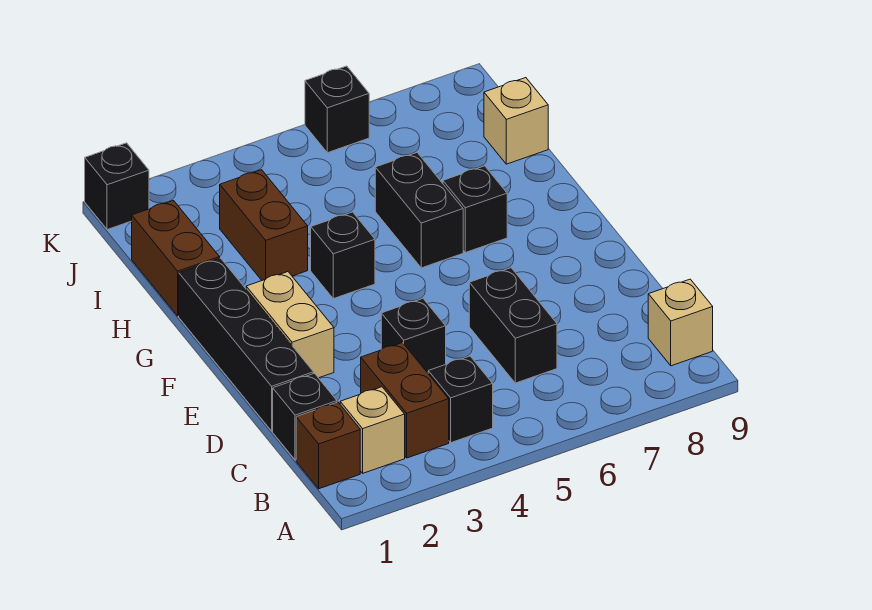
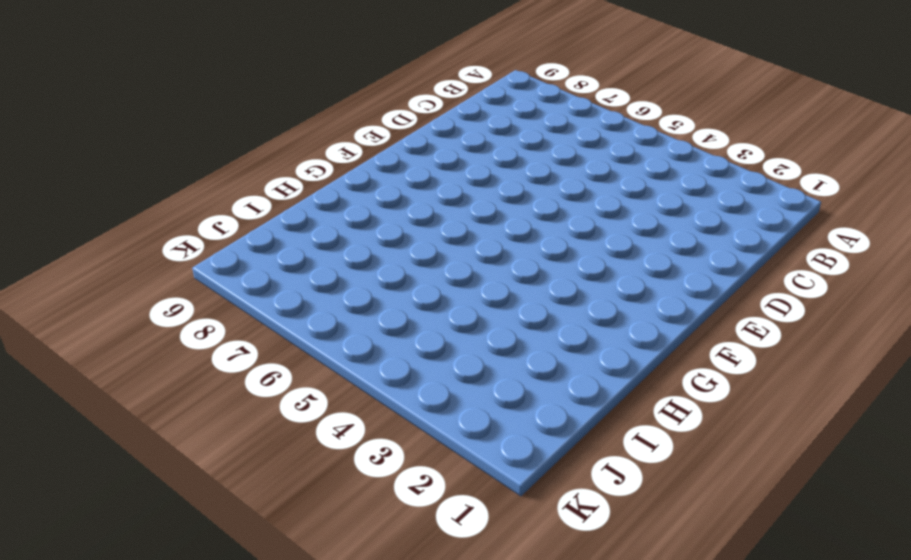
none -> brown 1x1 brick [296,402,360,489]
none -> tan 1x1 brick [340,387,405,473]
none -> brown 1x2 brick [361,343,449,458]

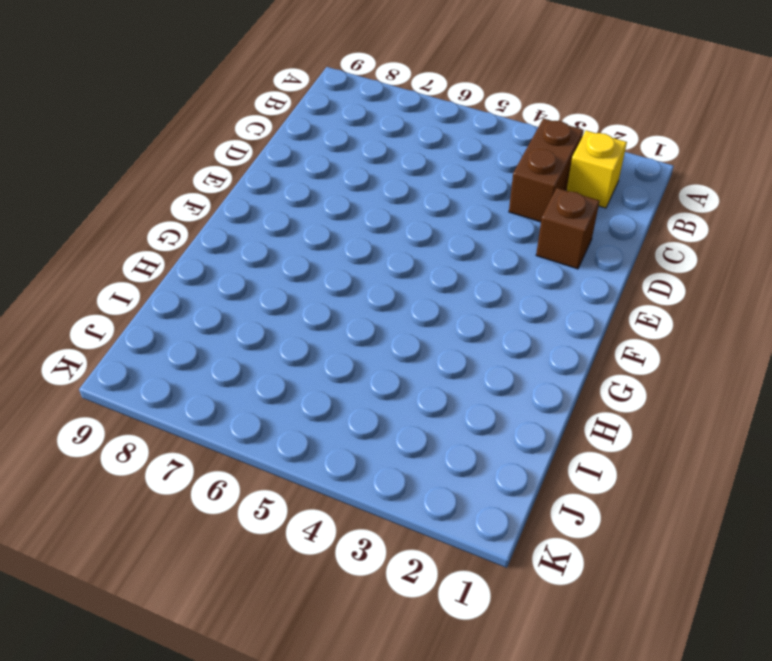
yellow 1x1 brick [567,131,627,208] -> tan 1x1 brick [340,387,405,473]
brown 1x1 brick [536,188,599,269] -> brown 1x1 brick moved to [296,402,360,489]
none -> black 1x1 brick [428,356,493,443]
none -> tan 1x1 brick [648,279,713,366]
none -> black 1x1 brick [273,373,337,460]

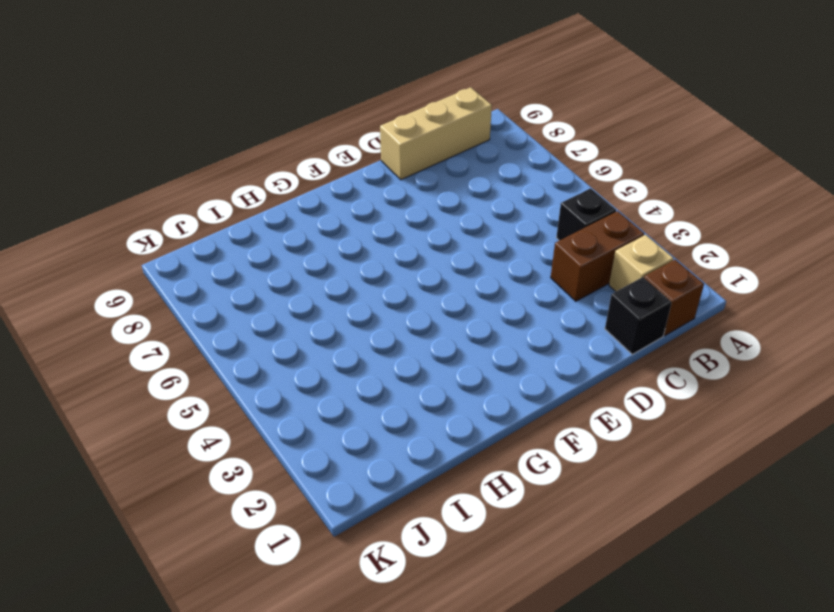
tan 1x3 brick [380,87,492,180] -> tan 1x1 brick [648,279,713,366]
none -> black 1x2 brick [469,268,557,383]
none -> black 1x4 brick [179,258,313,431]
none -> black 1x1 brick [381,299,446,373]

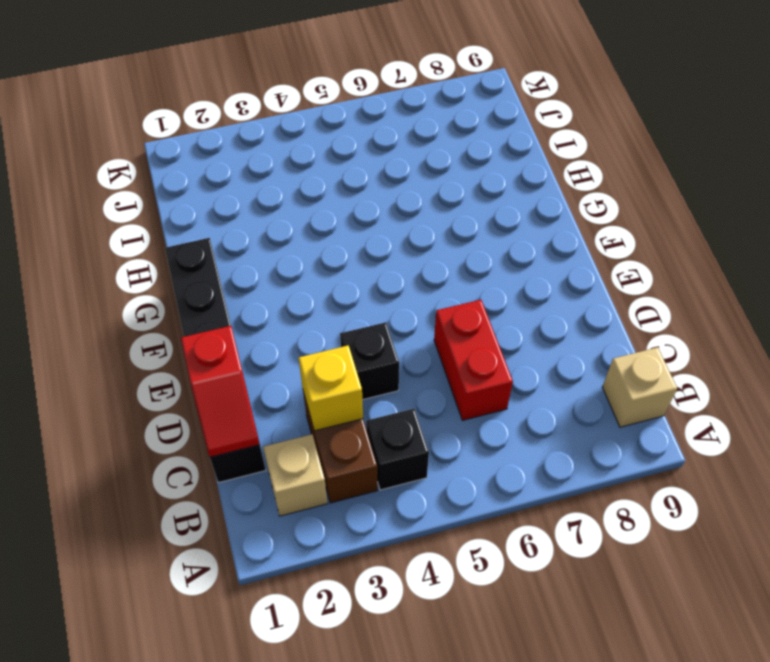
red 1x2 slope [181,326,260,457] -> none
yellow 1x1 brick [299,345,363,431] -> none
red 1x2 brick [434,300,513,420] -> black 1x2 brick [469,268,557,383]
none -> brown 1x1 brick [296,402,360,489]
none -> tan 1x2 brick [246,272,334,378]
none -> black 1x1 brick [311,212,375,299]

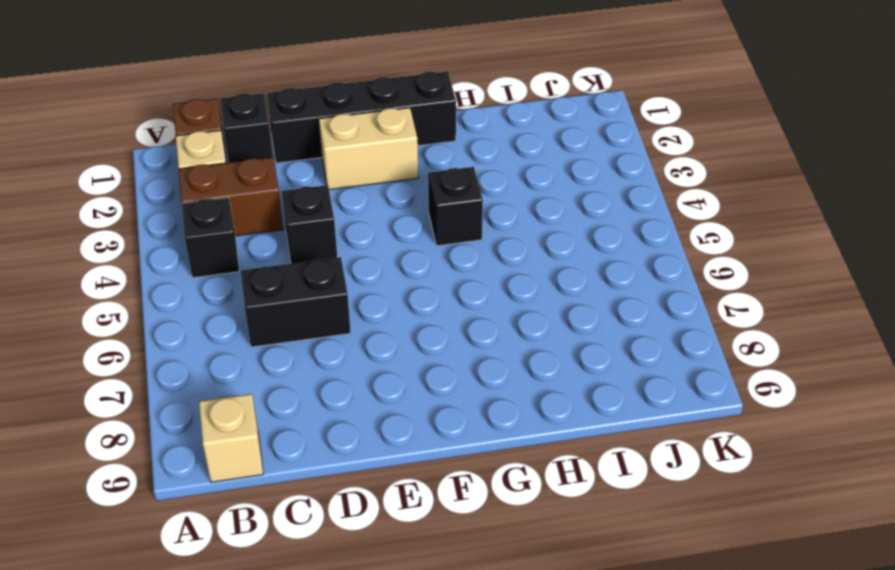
none -> black 1x2 brick [375,153,463,268]
none -> black 1x1 brick [443,166,507,253]
none -> brown 1x2 brick [132,201,220,316]

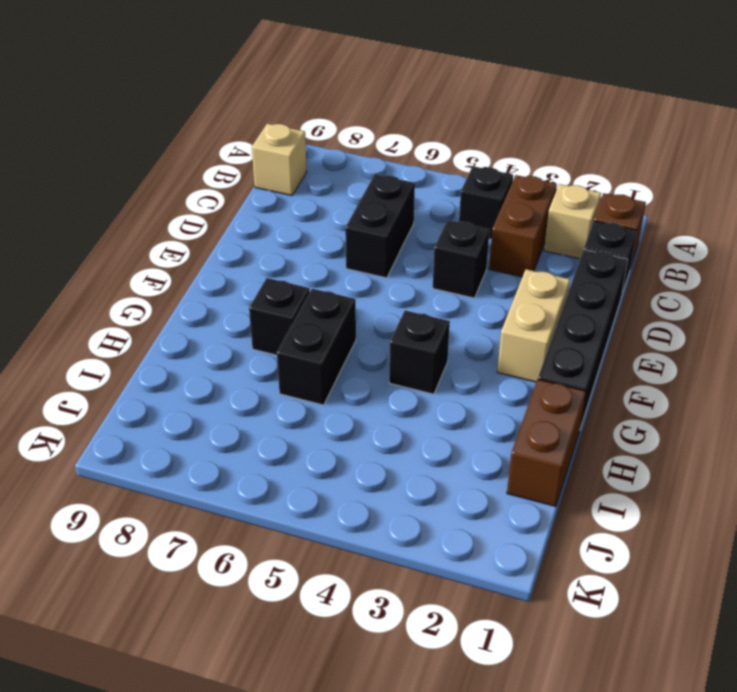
none -> brown 1x2 brick [220,170,308,280]
none -> tan 1x1 brick [484,78,548,164]
none -> black 1x1 brick [85,143,149,230]

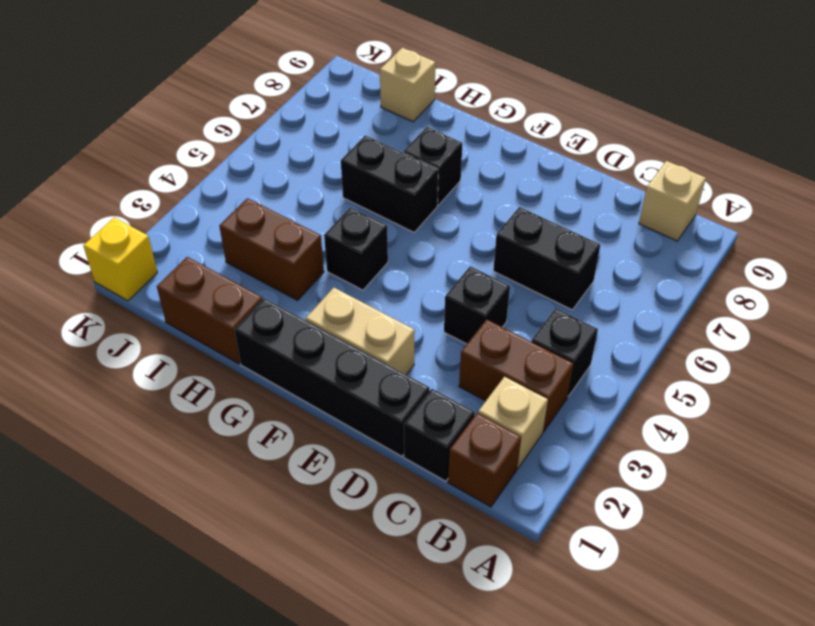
yellow 1x1 brick [83,217,157,301] -> black 1x1 brick [85,143,149,230]
none -> black 1x1 brick [305,66,369,153]

